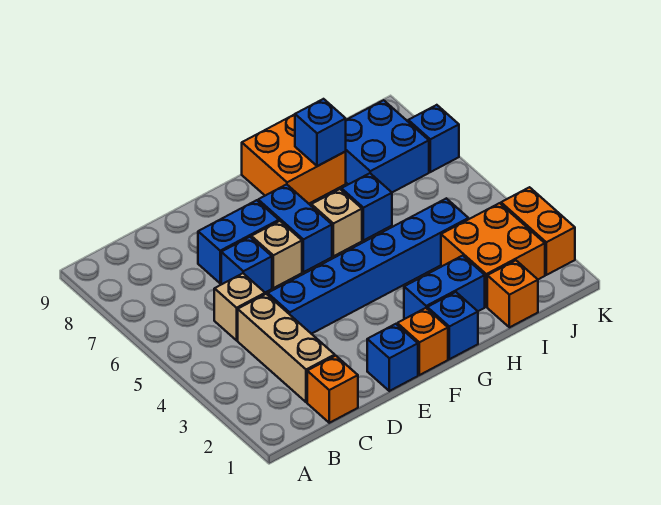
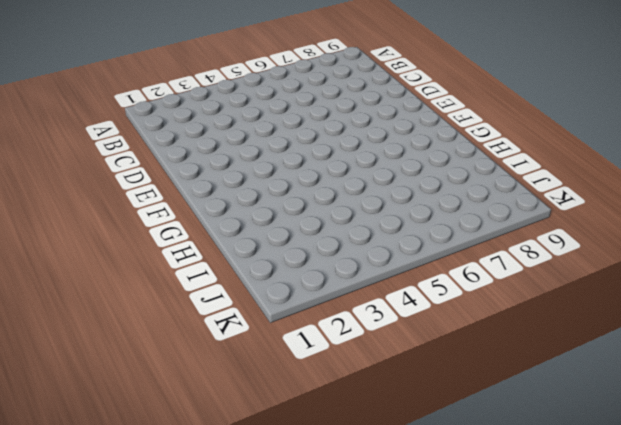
none -> orange 1x1 brick [307,356,358,423]
none -> tan 1x3 brick [238,294,335,402]
none -> tan 1x1 brick [214,273,265,340]

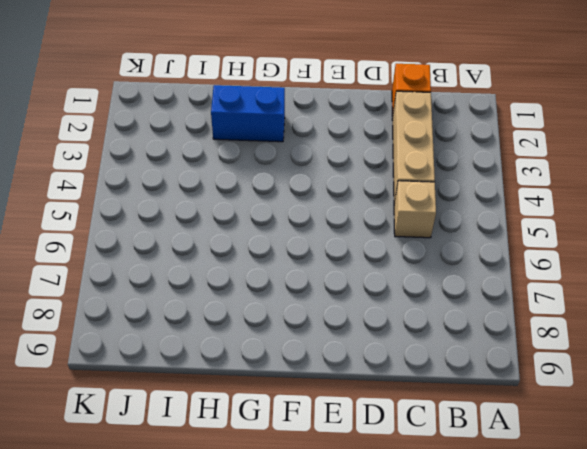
none -> blue 1x6 brick [268,198,468,334]
none -> blue 1x1 brick [221,237,272,292]
none -> blue 1x2 brick [198,200,279,283]

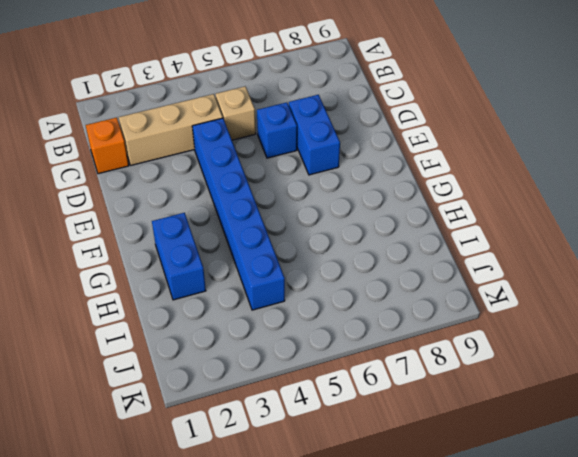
none -> blue 1x1 brick [367,324,418,391]
none -> tan 1x1 brick [251,221,302,288]
none -> orange 1x1 brick [397,308,448,375]

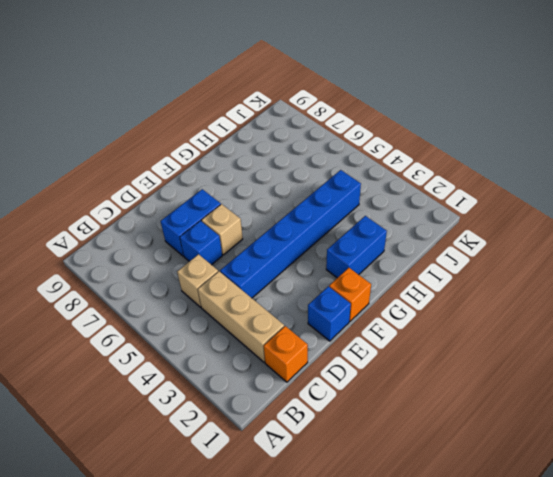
none -> blue 1x2 brick [258,184,332,272]
none -> blue 1x1 brick [427,292,478,359]
none -> tan 1x1 brick [311,189,362,256]

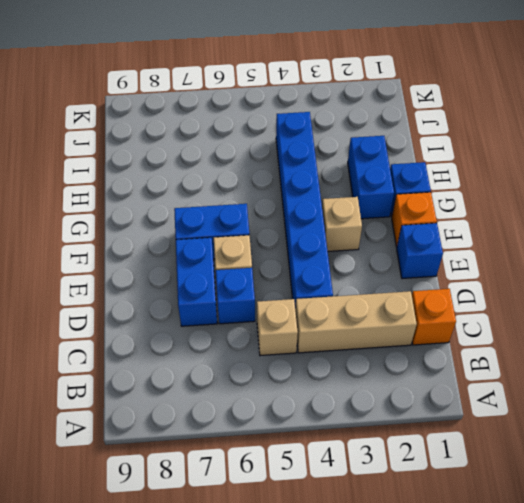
tan 1x1 brick [322,197,362,251] -> tan 1x1 brick moved to [311,189,362,256]
none -> orange 2x2 brick [242,114,346,204]
none -> blue 1x1 brick [341,173,392,240]
none -> orange 1x1 brick [487,260,538,327]

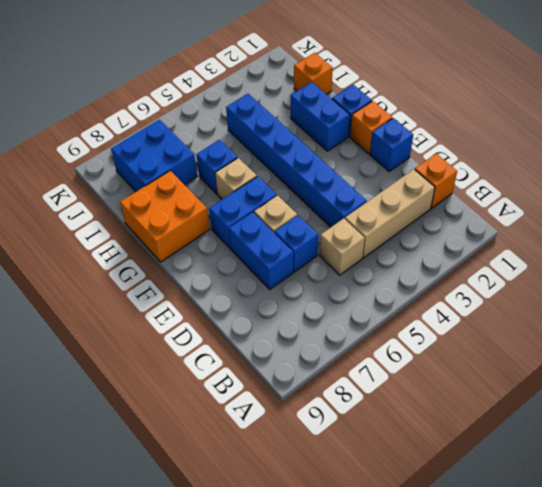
none -> orange 2x2 brick [441,203,545,307]
none -> orange 1x2 brick [501,187,575,275]
none -> blue 1x1 brick [408,105,459,172]

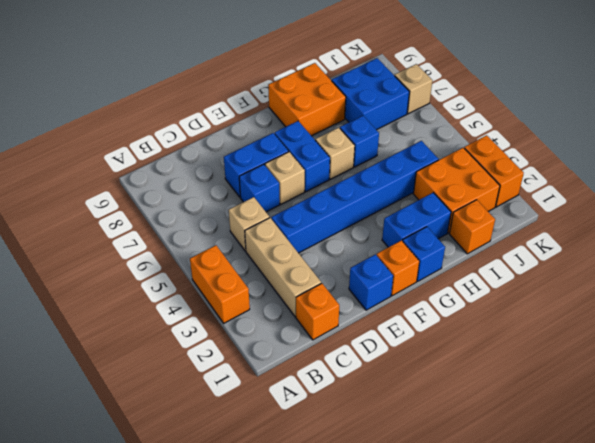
orange 1x2 brick [190,245,250,323] -> none
tan 1x1 brick [395,64,432,114] -> blue 1x1 brick [408,105,459,172]
none -> blue 1x1 brick [295,99,346,166]

